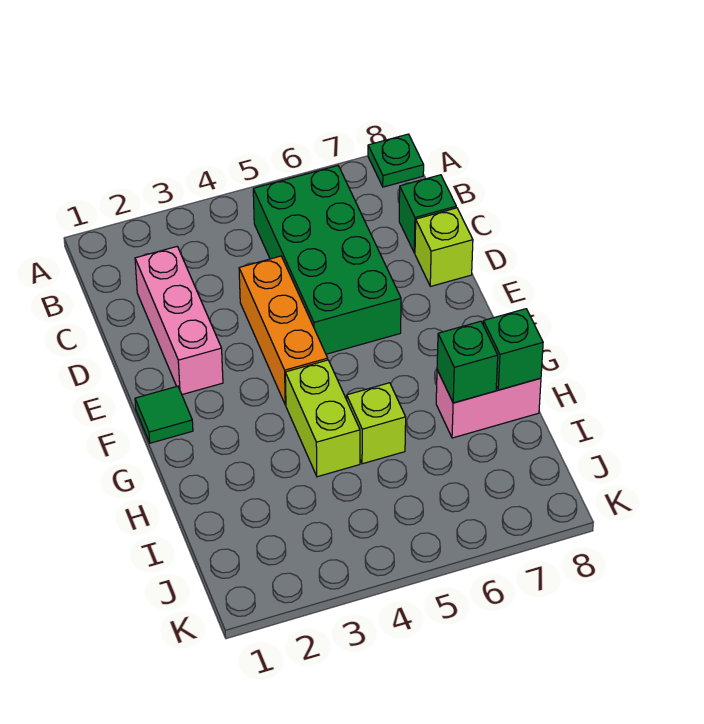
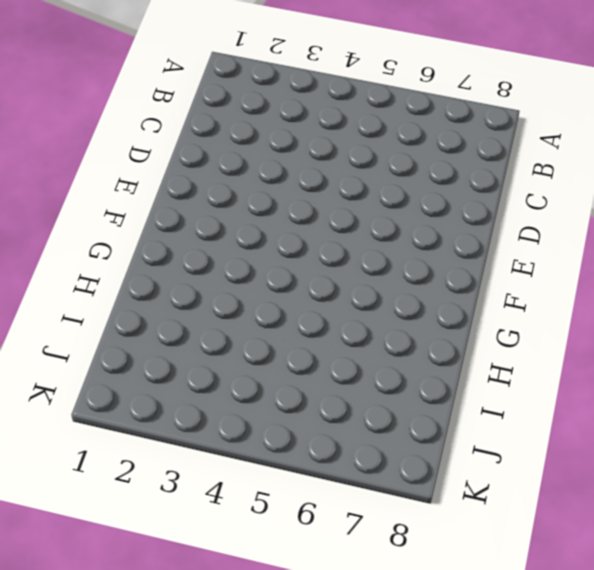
none -> green 1x1 plate [368,134,424,187]
none -> green 2x4 brick [253,166,401,354]
none -> pink 1x3 brick [135,247,223,395]

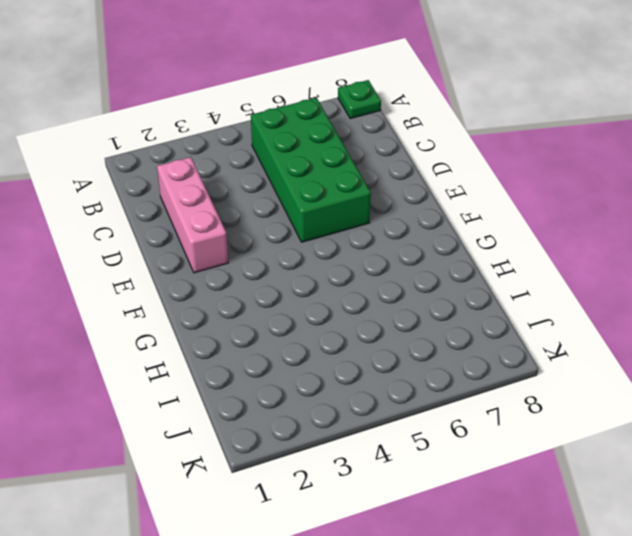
none -> green 1x1 brick [399,175,456,253]
none -> orange 1x3 brick [239,256,328,405]
none -> lime 1x1 brick [415,208,473,286]

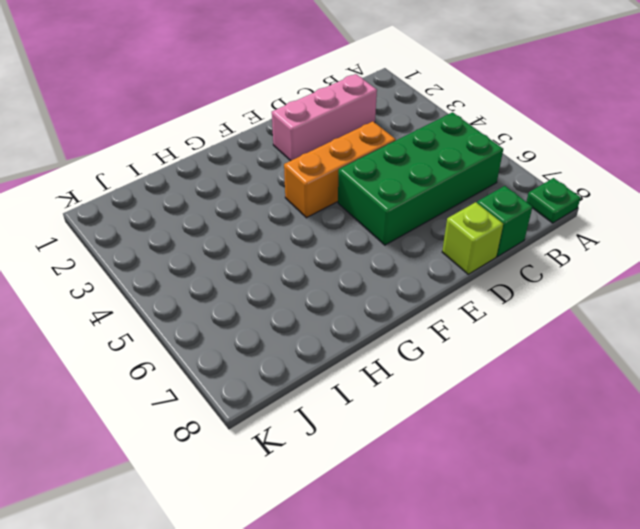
none -> green 1x1 tile [135,386,193,443]
none -> lime 1x2 brick [285,360,360,477]
none -> lime 1x1 brick [347,383,406,464]

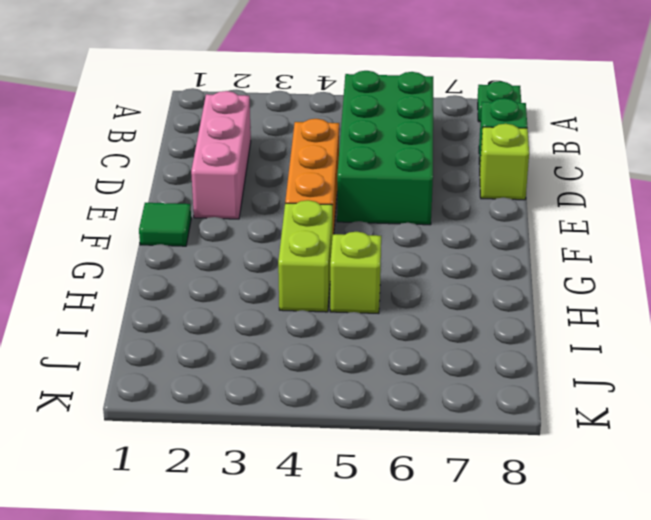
none -> pink 1x2 brick [436,370,541,438]
none -> green 1x1 brick [437,321,498,403]
none -> green 1x1 brick [483,309,543,390]

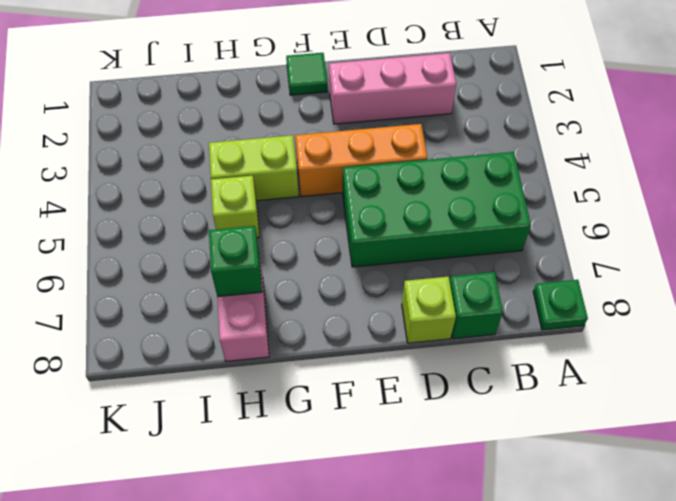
none -> green 1x1 brick [483,309,543,390]

